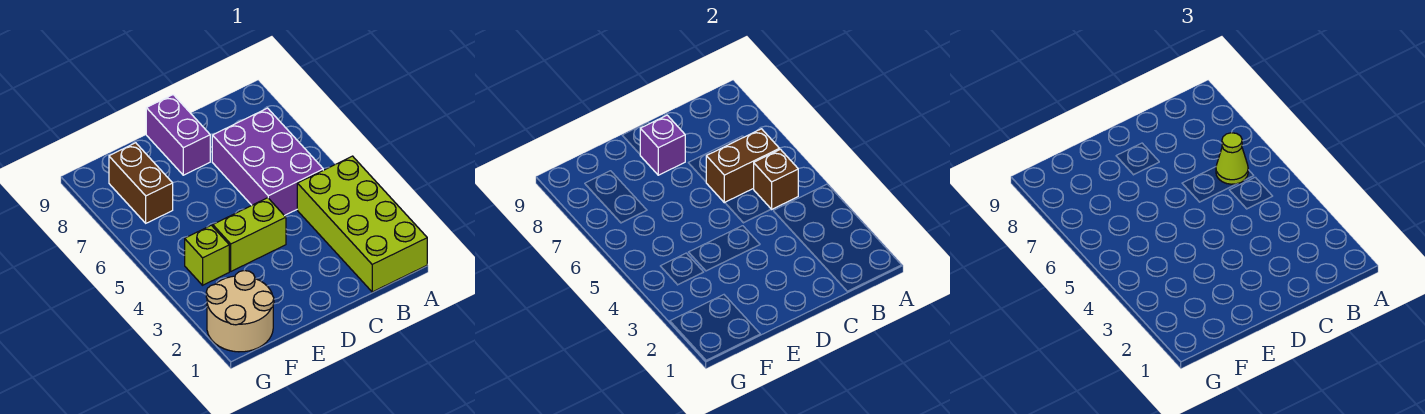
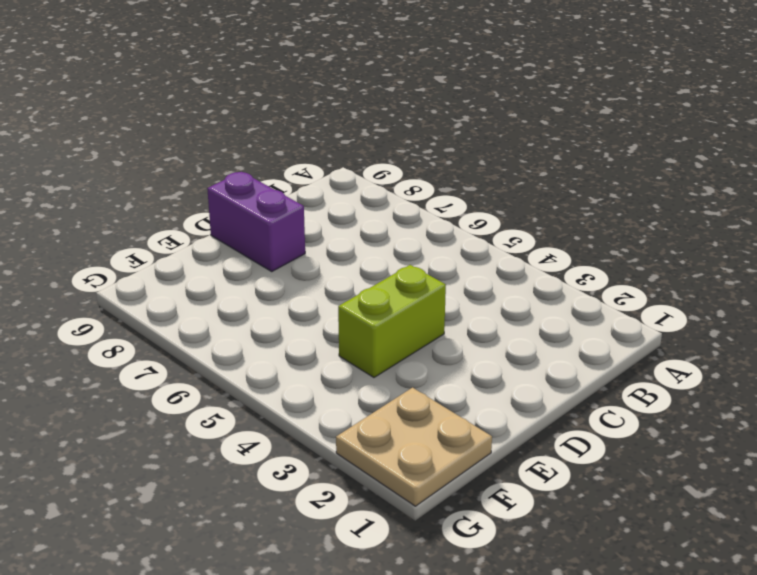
tan 2x2 plate [336,388,492,506] -> tan 2x2 round brick [206,271,274,352]
none -> lime 2x4 brick [297,156,427,292]
none -> purple 2x3 brick [212,108,323,216]

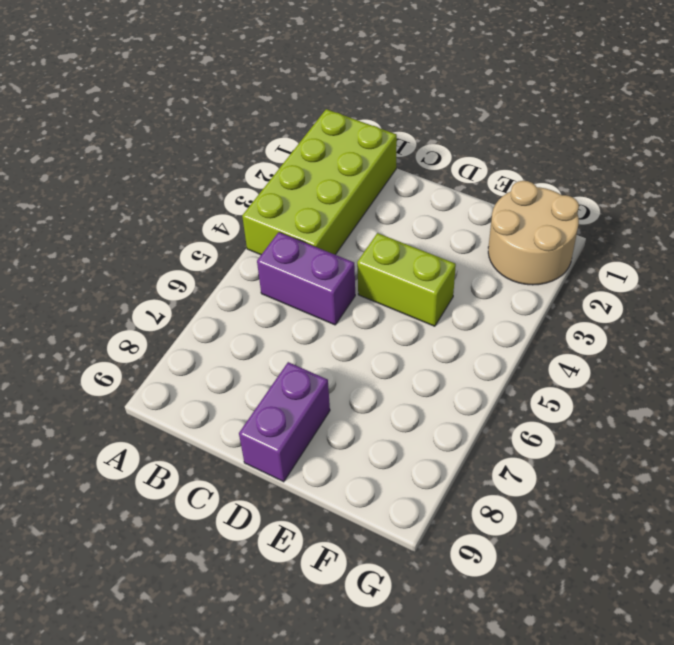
purple 1x2 brick [257,232,355,325] -> purple 2x3 brick [212,108,323,216]
none -> lime 1x1 brick [185,225,229,285]
none -> brown 1x2 brick [109,143,173,223]

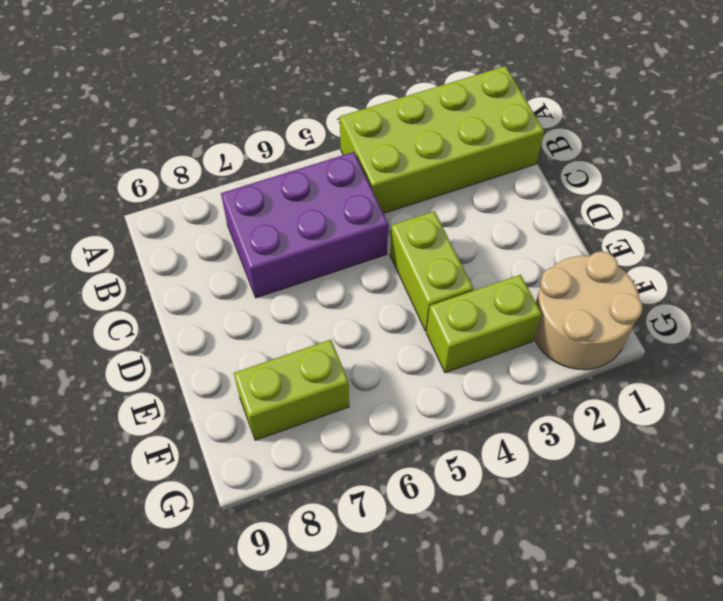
lime 1x2 brick [427,275,542,373] -> lime 1x1 brick [185,225,229,285]
lime 1x2 brick [234,340,349,440] -> brown 1x2 brick [109,143,173,223]
none -> purple 1x2 brick [146,95,210,175]
none -> brown 1x1 brick [754,149,798,209]

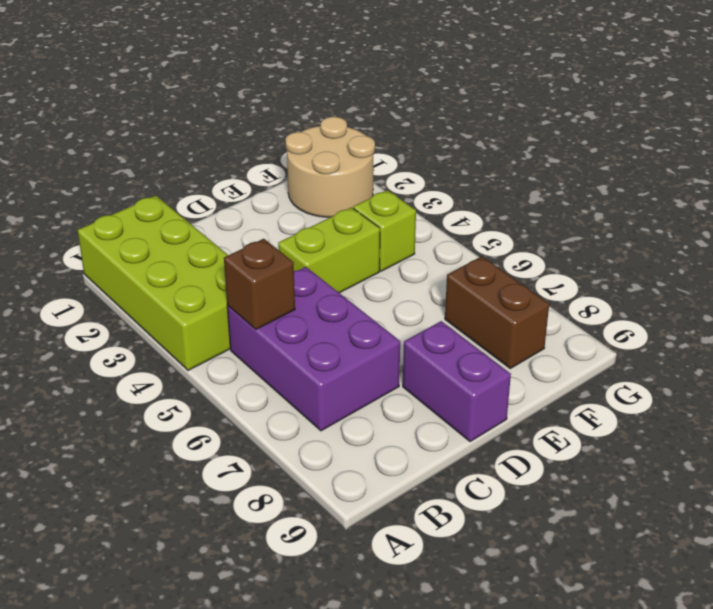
none -> brown 1x2 brick [706,129,780,203]
none -> purple 1x1 brick [640,115,685,175]

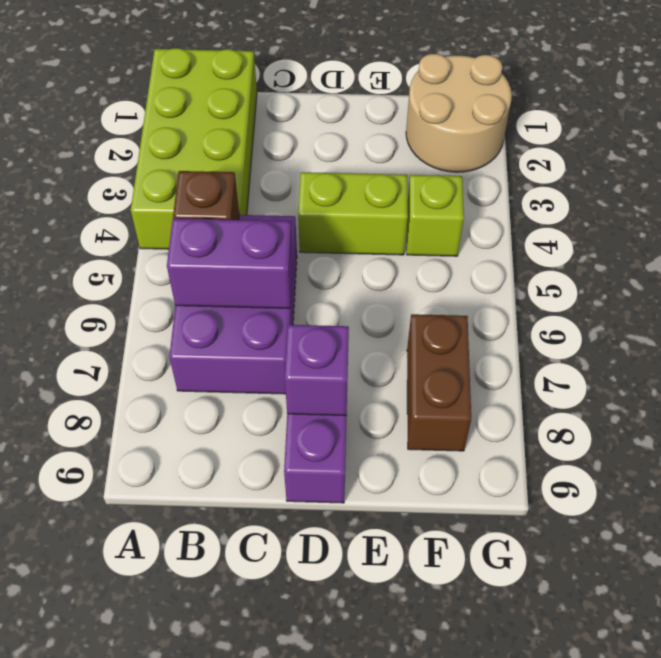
purple 1x2 brick [167,218,293,308] -> brown 1x2 brick [706,129,780,203]
none -> lime 1x1 cone [1216,133,1248,184]

